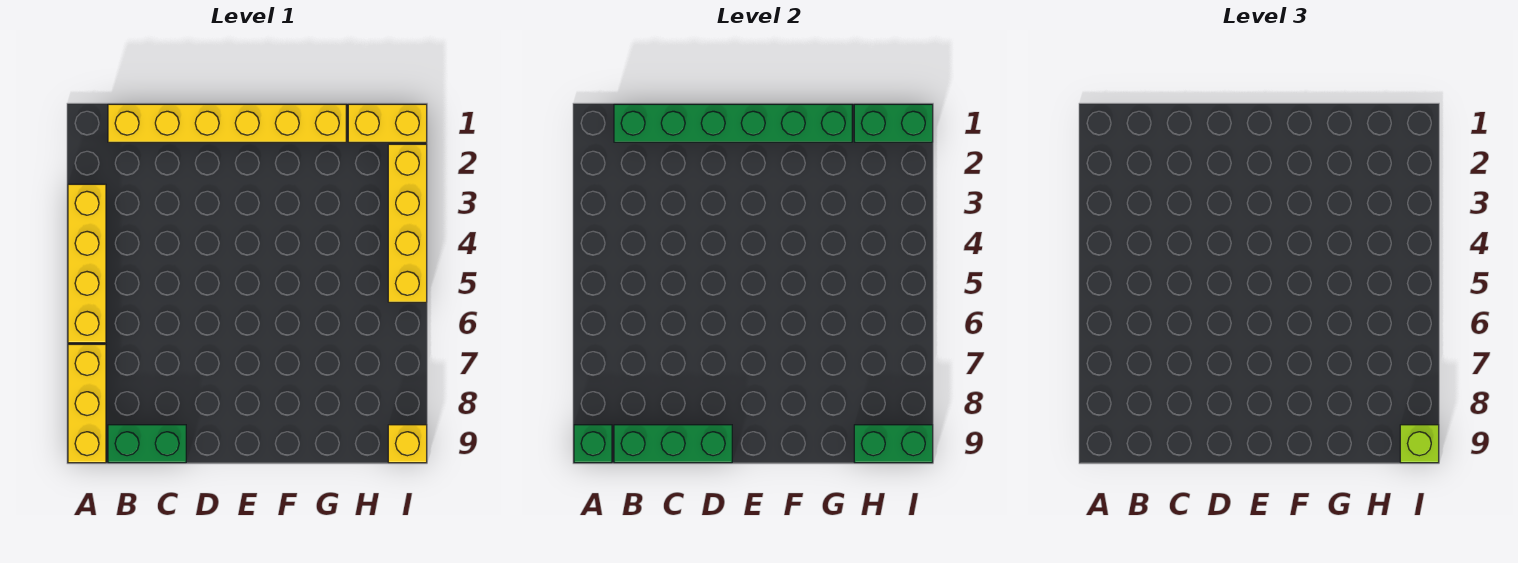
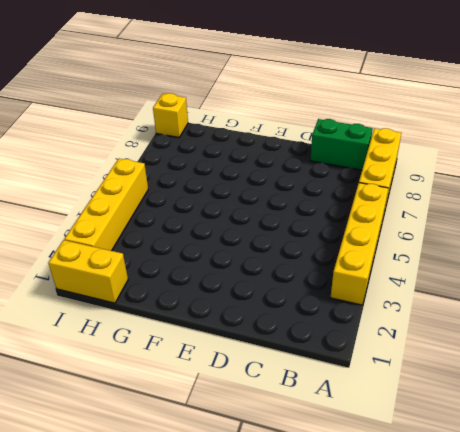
none -> yellow 1x6 brick [108,104,346,142]
none -> green 1x1 brick [574,425,612,463]
none -> green 1x6 brick [614,104,852,142]

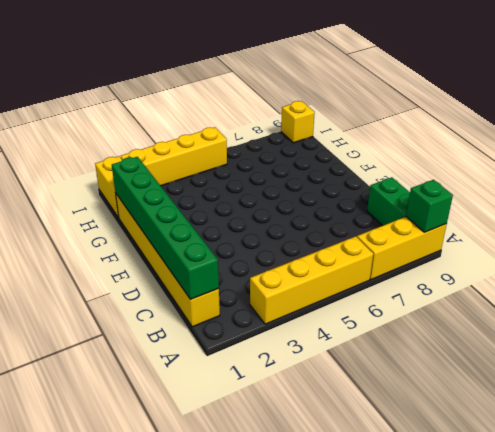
none -> green 1x3 brick [614,425,732,463]
none -> green 1x2 brick [854,104,933,142]
none -> green 1x2 brick [854,425,933,463]

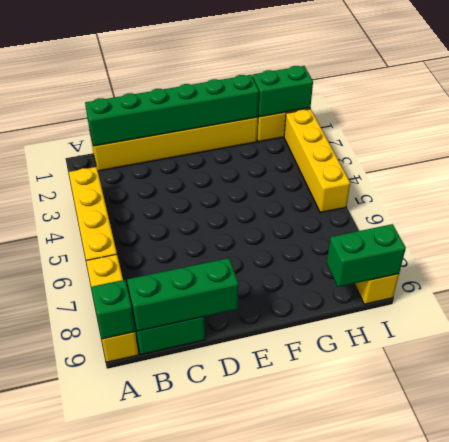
none -> lime 1x1 brick [1400,425,1439,463]

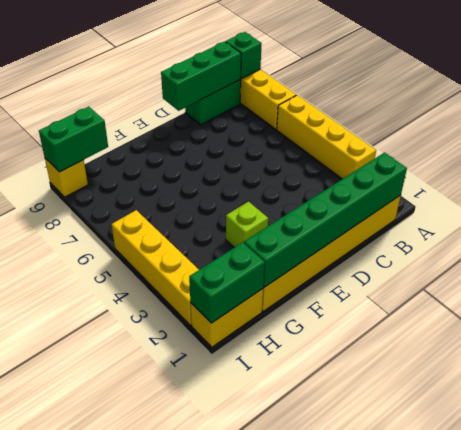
lime 1x1 brick [226,202,268,248] -> lime 1x1 brick moved to [1400,425,1439,463]

